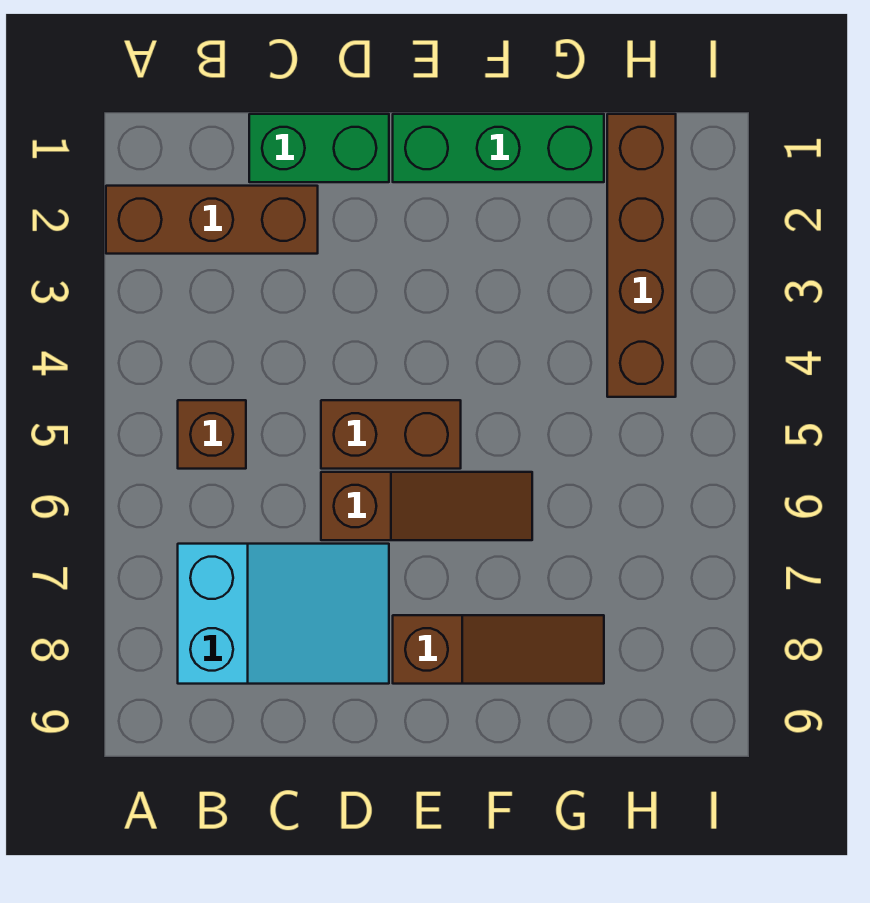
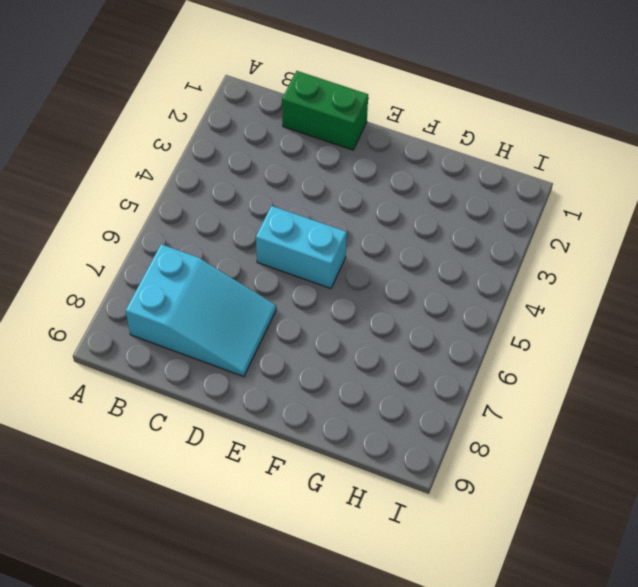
cyan 1x2 brick [256,206,347,288] -> brown 1x2 brick [321,400,461,469]
none -> brown 1x3 brick [106,186,318,254]
none -> brown 1x1 brick [178,400,246,469]

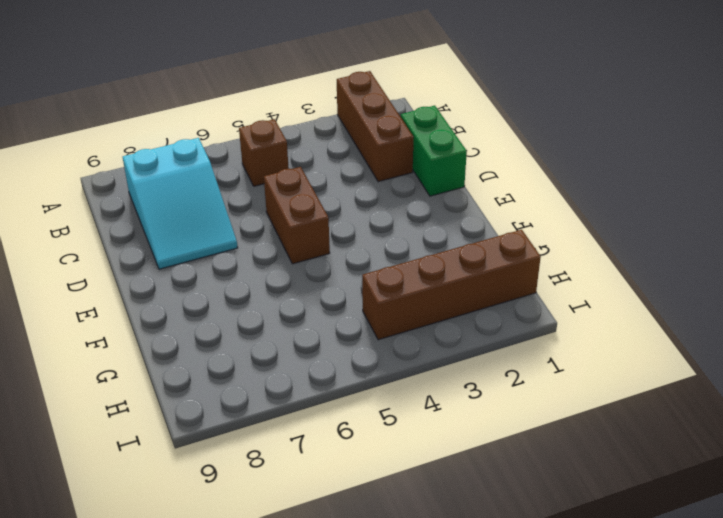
none -> brown 1x3 slope [321,472,532,540]
none -> green 1x3 brick [393,114,604,182]

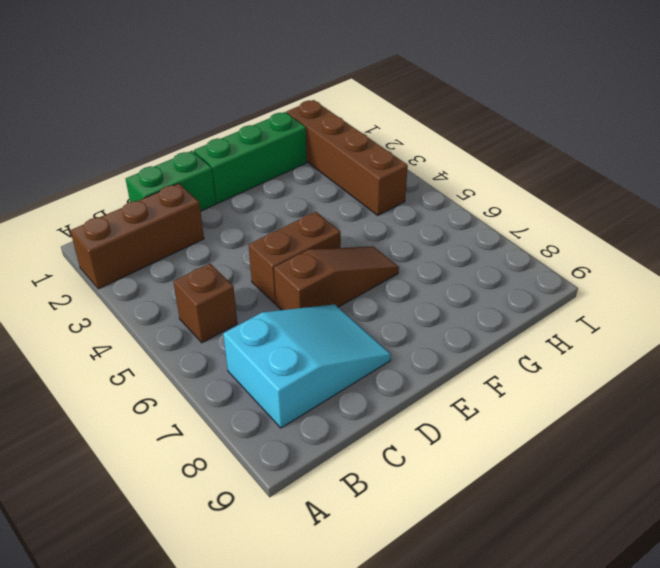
none -> brown 1x3 slope [393,615,604,684]

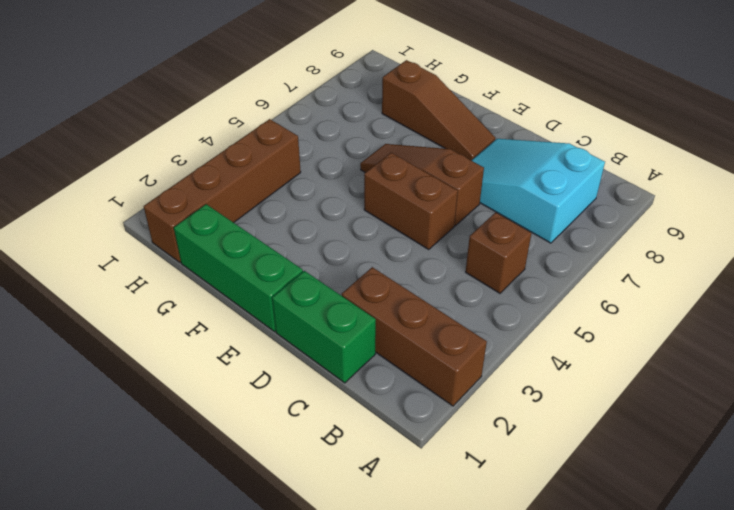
brown 1x3 slope [382,60,495,160] -> brown 1x3 slope turned to [393,615,604,684]

